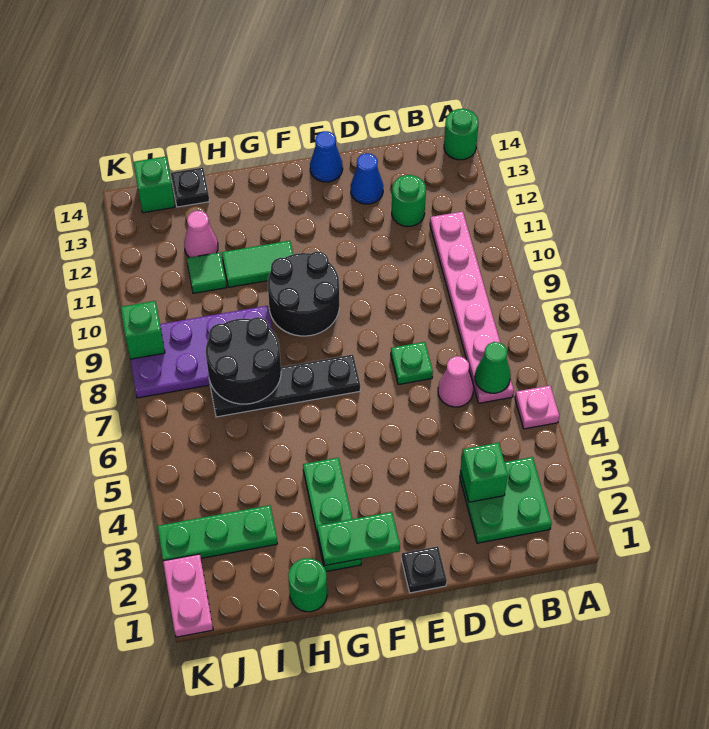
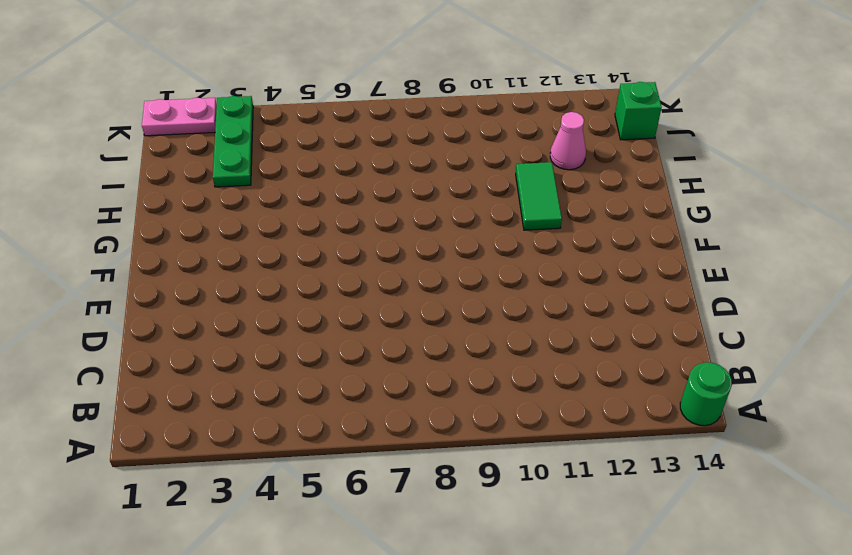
none -> pink 1x1 plate [515,386,559,429]
none -> green 2x2 plate [460,457,552,543]
none -> pink 1x6 plate [430,212,514,403]

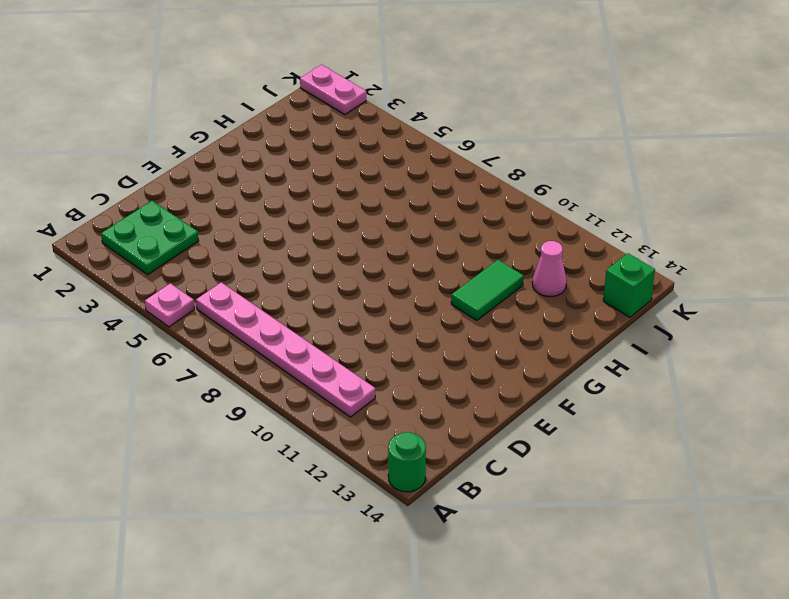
none -> pink 1x1 cone [438,356,473,407]
none -> green 1x1 round brick [392,175,426,227]
none -> green 1x1 plate [391,342,433,385]

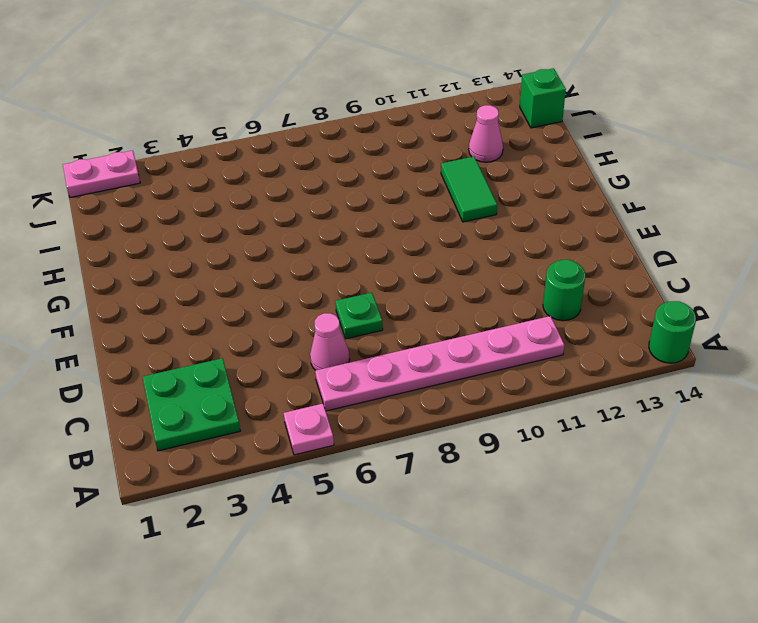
none -> blue 1x1 cone [351,153,383,204]
none -> black 1x1 plate [402,546,447,593]
none -> blue 1x1 cone [310,131,343,182]

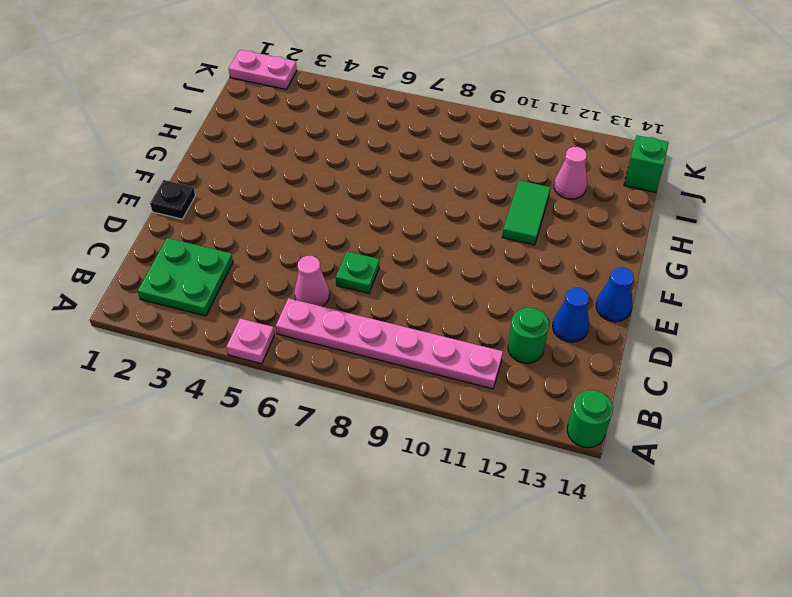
none -> black 1x4 plate [210,355,360,417]
none -> black 2x2 round brick [268,252,339,336]
none -> green 1x3 plate [303,458,361,572]

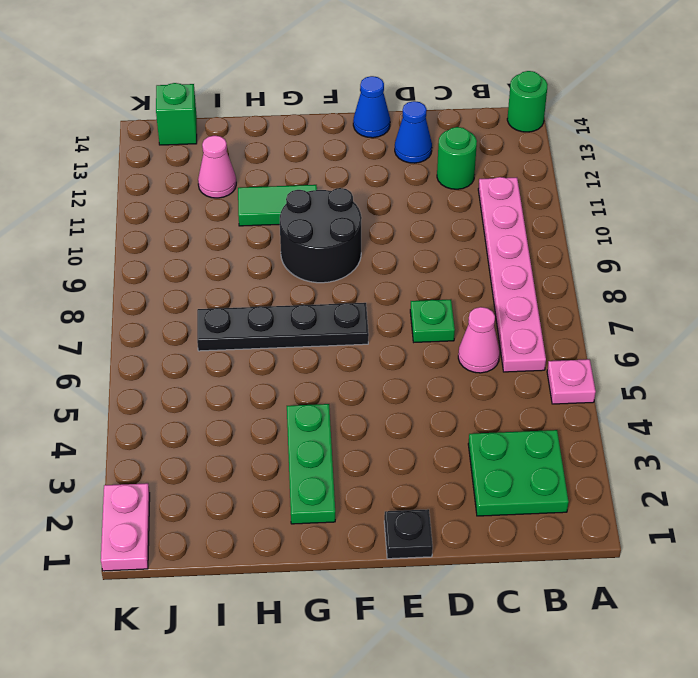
none -> green 1x1 round brick [288,558,327,612]
none -> purple 2x4 plate [130,306,273,398]
none -> green 1x3 plate [157,505,277,561]

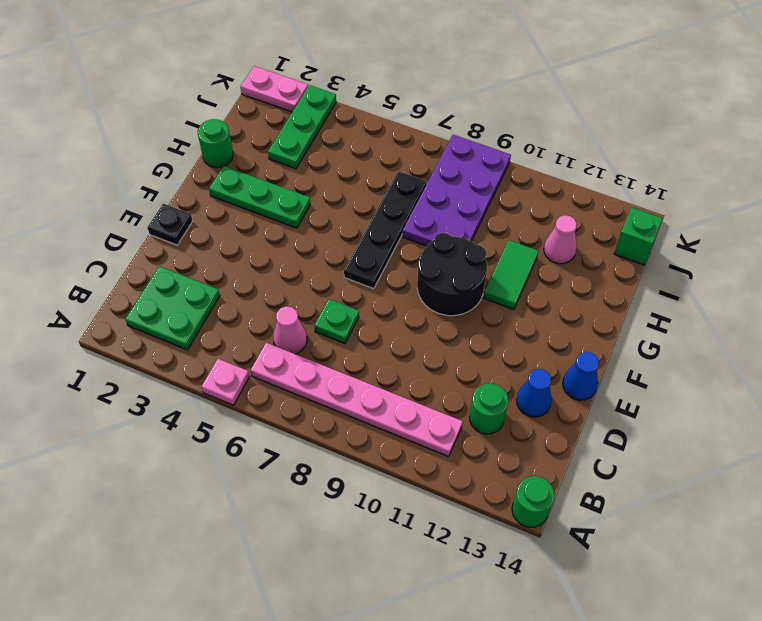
none -> green 1x1 tile [187,252,227,293]
none -> black 1x1 plate [171,168,209,207]
none -> green 1x1 cone [475,342,511,393]

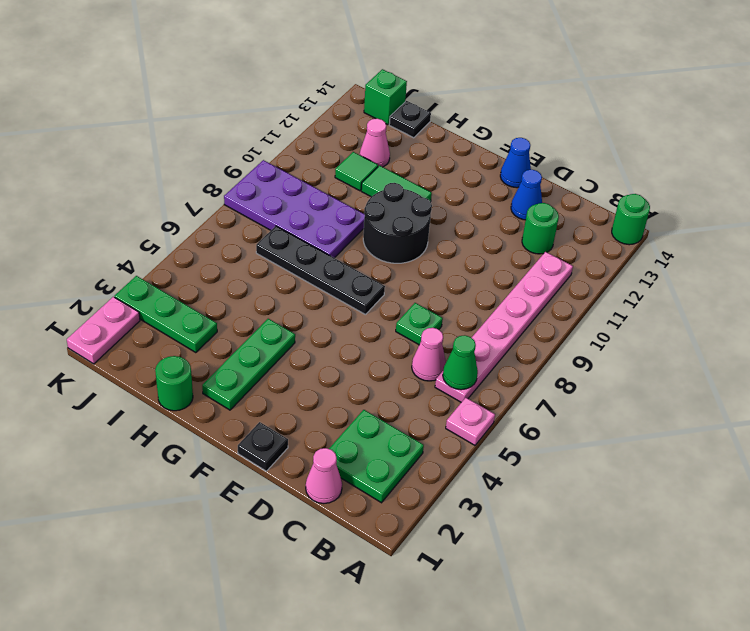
pink 1x1 cone [306,448,342,504] -> none
none -> green 1x1 brick [460,443,508,502]
none -> green 1x2 plate [317,512,400,565]
none -> black 2x2 round brick [206,317,281,404]

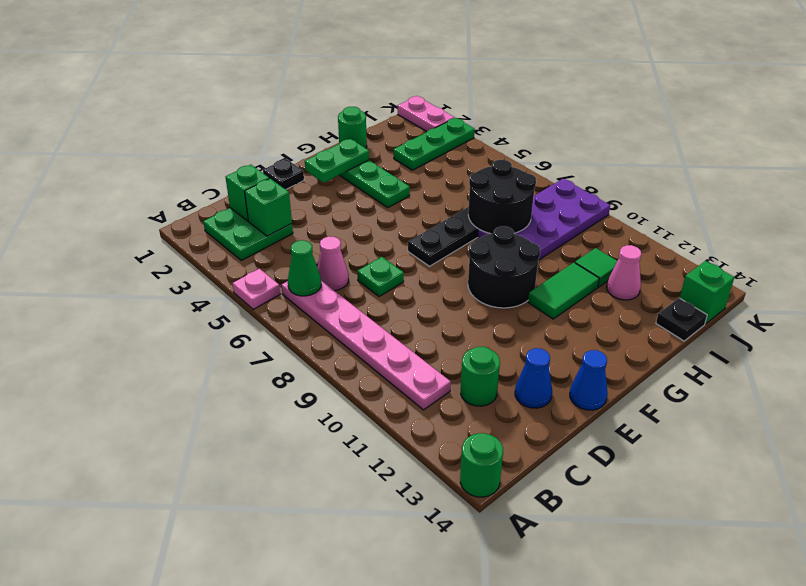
green 1x1 brick [226,165,269,221] -> green 1x1 brick moved to [121,301,165,359]

